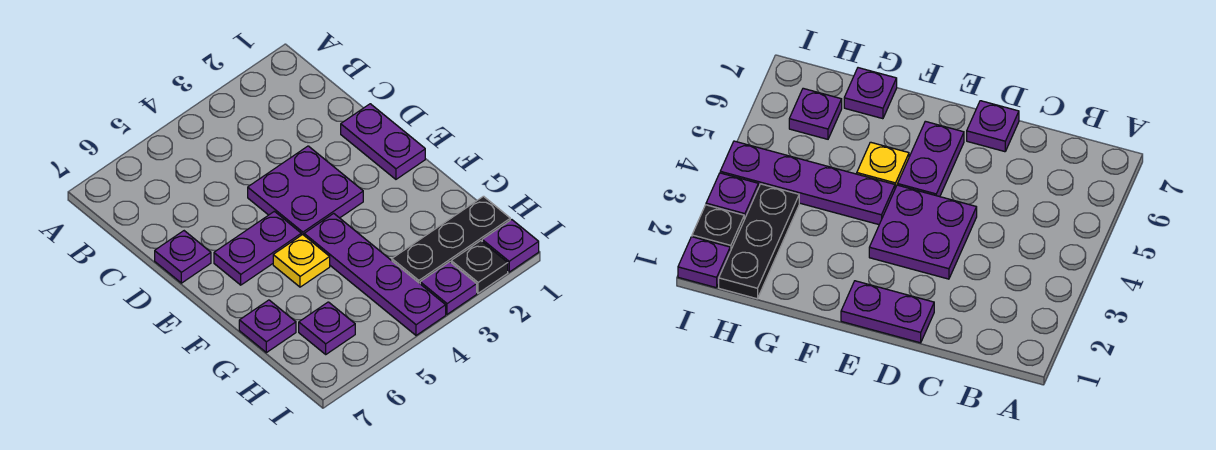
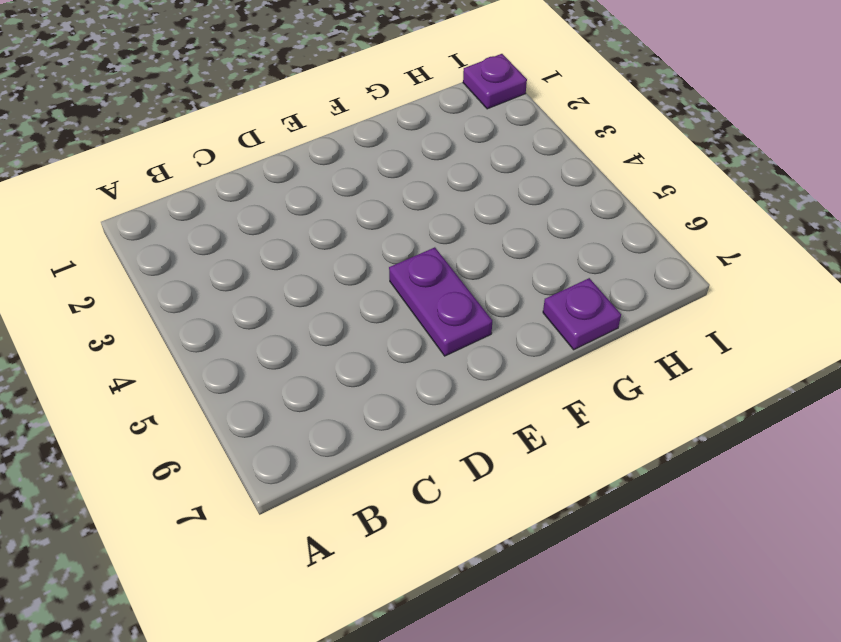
none -> purple 1x2 plate [341,104,425,179]
none -> purple 2x2 plate [248,146,363,235]
none -> purple 1x1 plate [155,231,211,283]

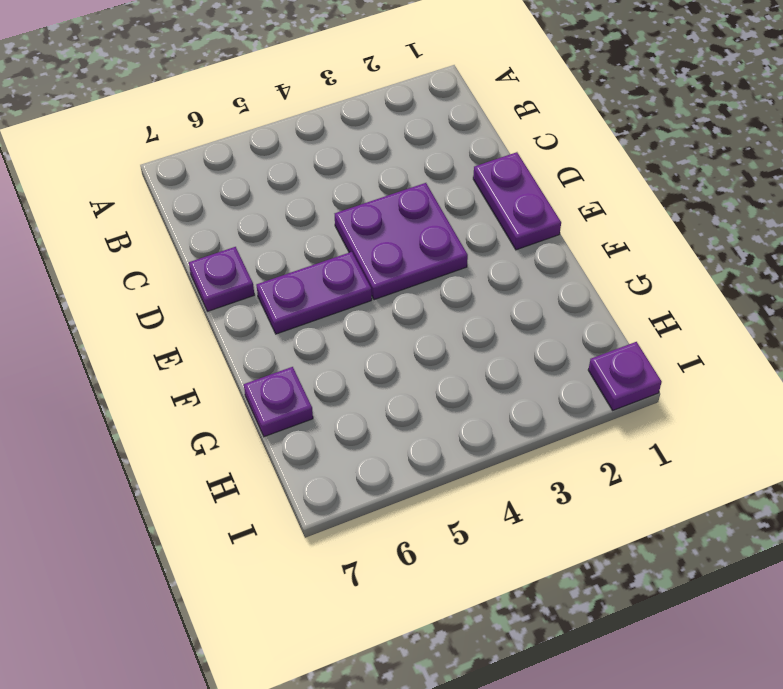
none -> purple 1x4 plate [304,213,446,335]
none -> yellow 1x1 plate [273,235,330,287]
none -> black 1x3 plate [392,196,510,283]

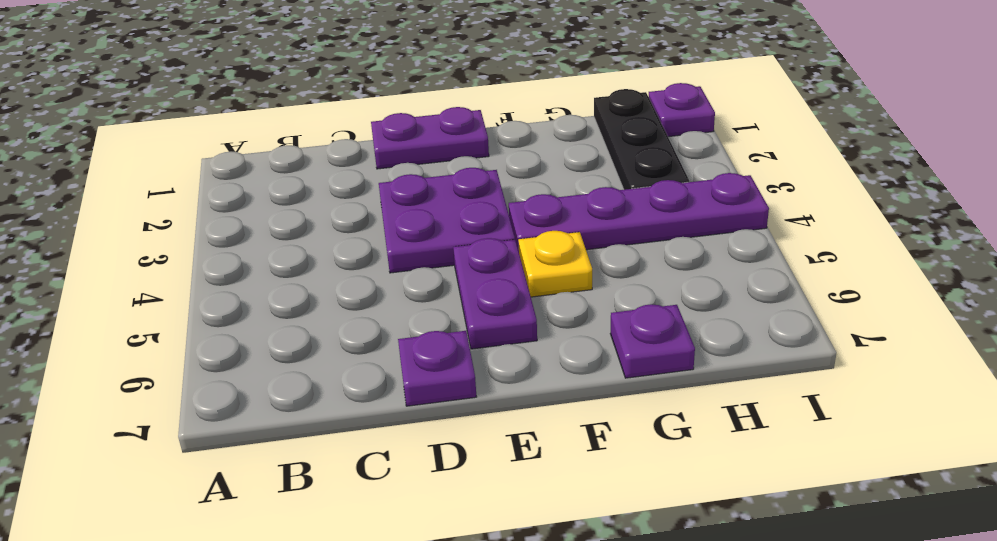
none -> purple 1x1 plate [299,302,355,354]
none -> black 1x1 plate [451,241,508,293]
none -> purple 1x1 plate [420,262,477,314]

